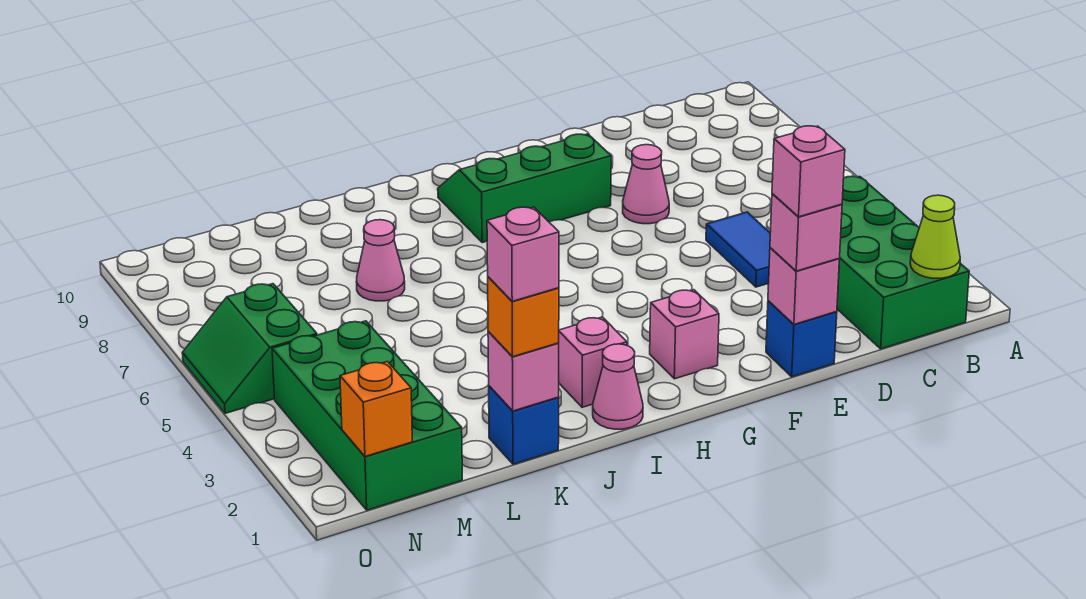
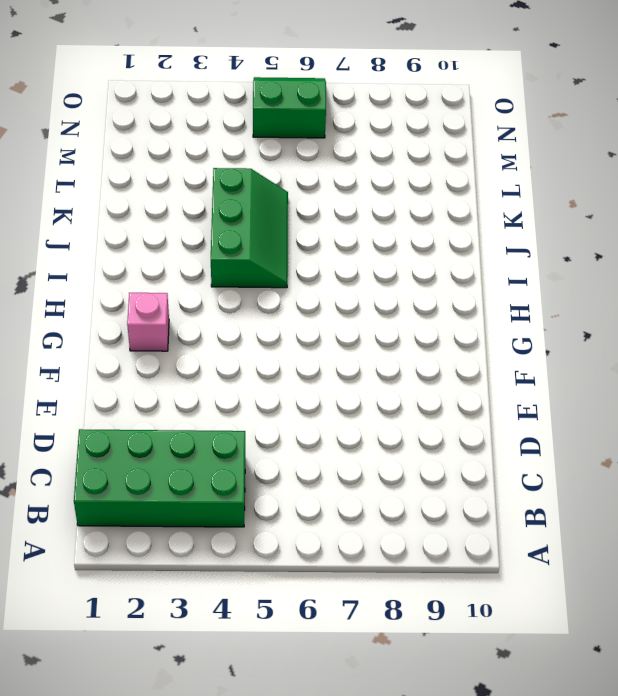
green 2x3 slope [211,168,288,288] -> green 2x3 slope moved to [438,134,611,243]
none -> blue 1x2 tile [706,212,770,287]
none -> blue 1x1 brick [766,301,837,377]
none -> pink 1x1 cone [623,145,669,224]

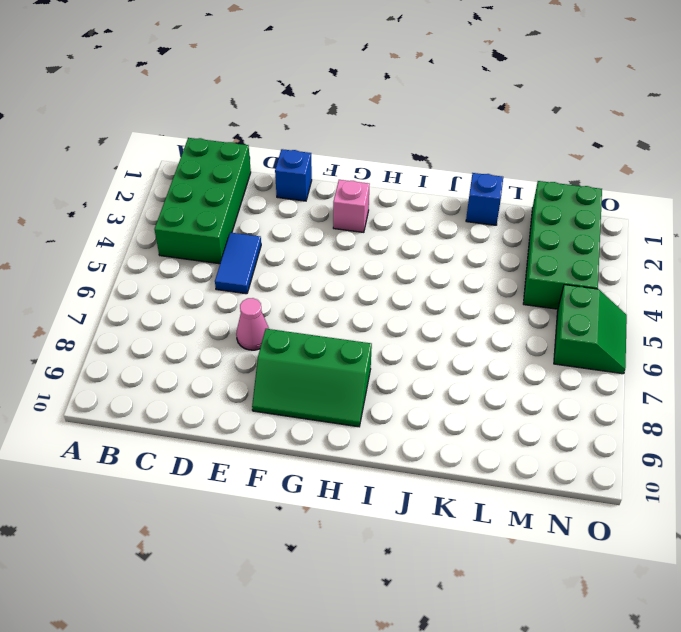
none -> pink 1x1 cone [593,344,643,429]
none -> pink 1x1 brick [559,317,627,407]
none -> pink 1x1 cone [356,220,405,301]

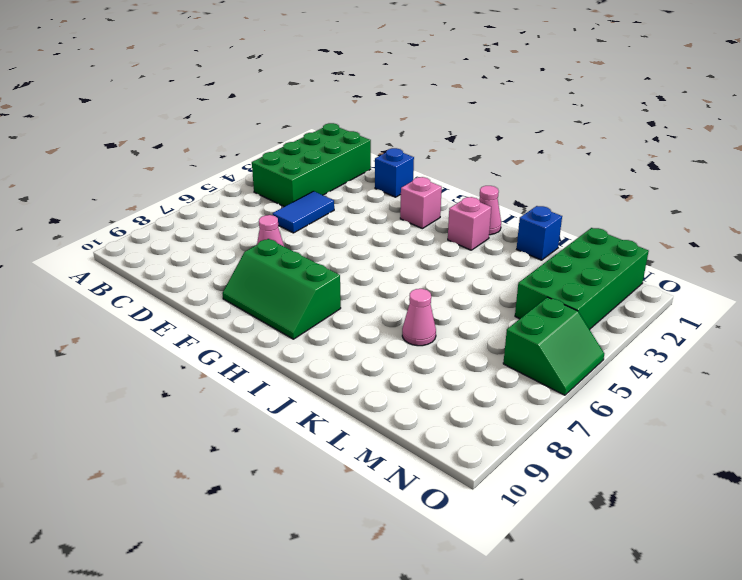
none -> lime 1x1 cone [910,195,960,278]
none -> pink 1x1 brick [768,248,839,324]
none -> pink 1x1 brick [488,331,559,411]

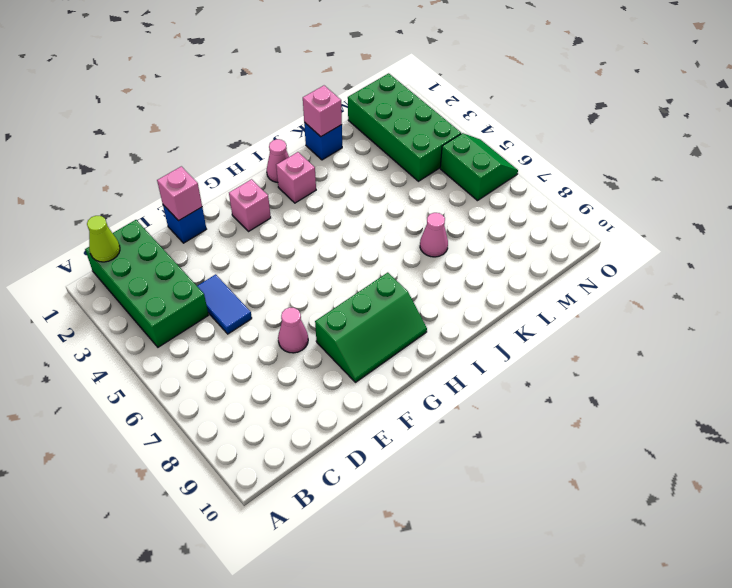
none -> orange 1x1 brick [340,362,412,456]
none -> pink 1x1 brick [770,194,842,271]
none -> orange 1x1 brick [488,277,559,357]

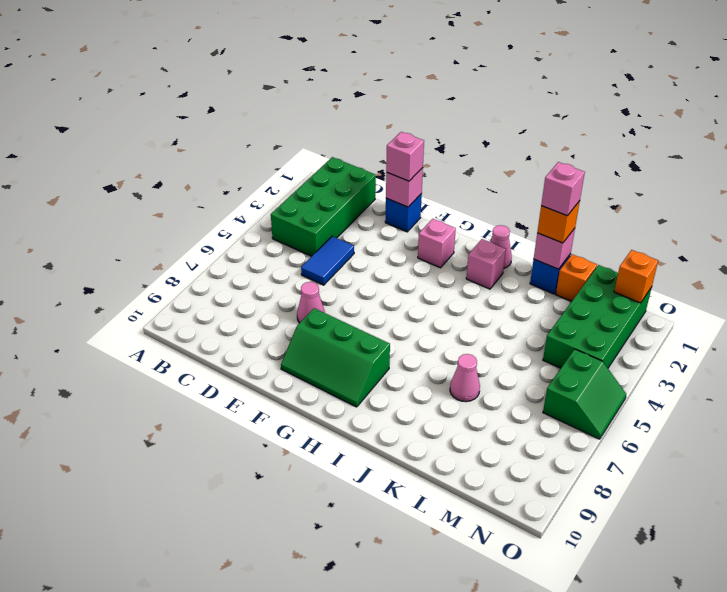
orange 1x1 brick [556,254,597,301] -> none
none -> lime 1x1 cone [910,195,960,278]
none -> pink 1x1 brick [772,126,845,217]

